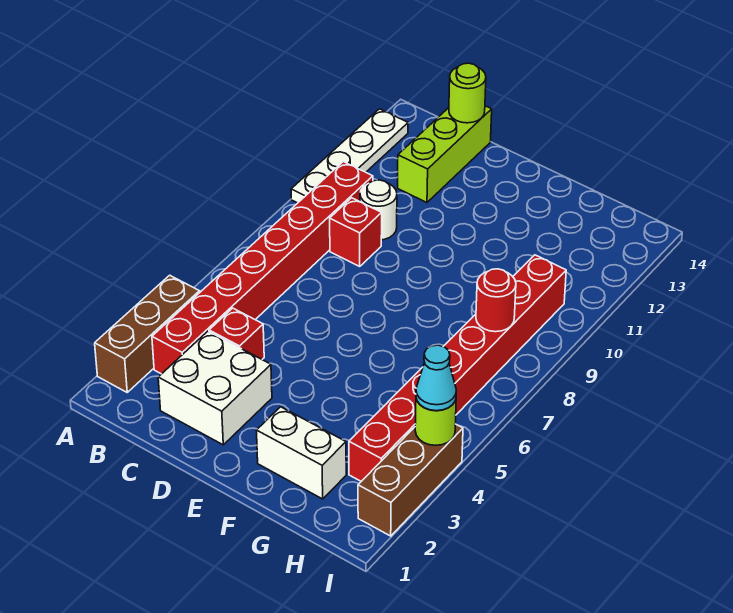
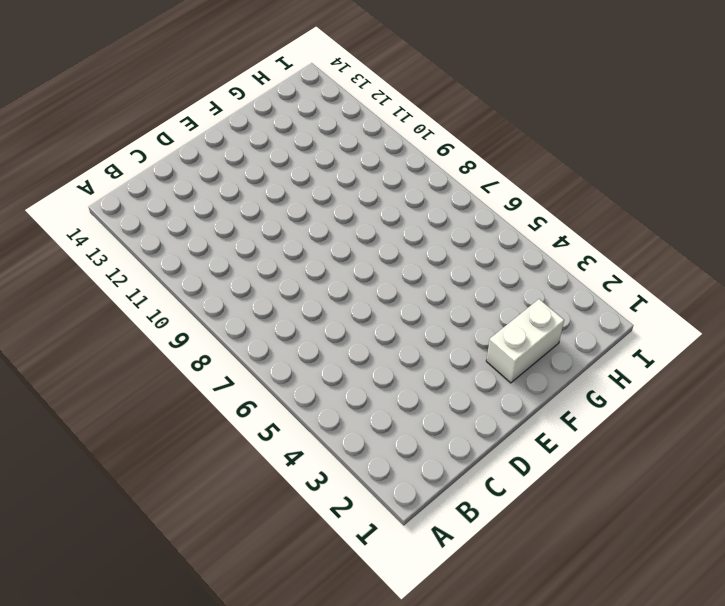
none -> brown 1x3 brick [95,275,200,392]
none -> white 1x4 plate [291,109,408,203]
none -> red 1x8 brick [152,162,373,374]

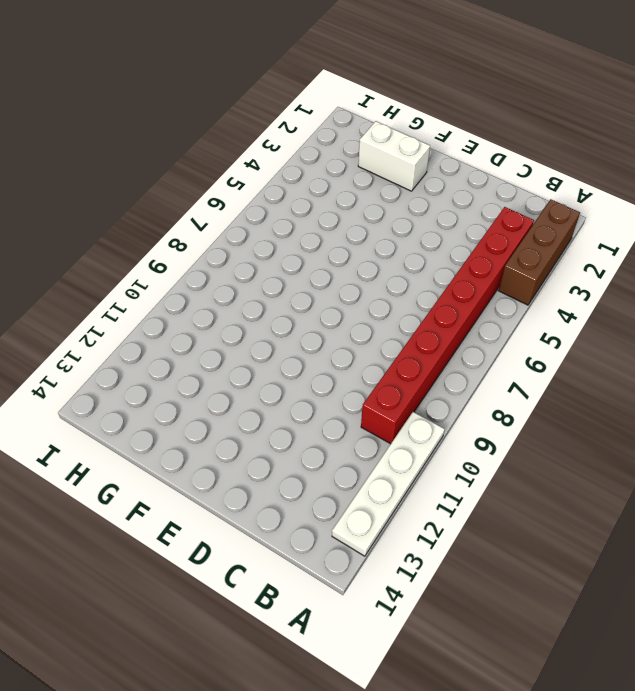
none -> white 2x2 brick [158,331,272,445]
none -> red 1x1 brick [209,308,264,359]
none -> red 1x1 brick [330,198,382,266]

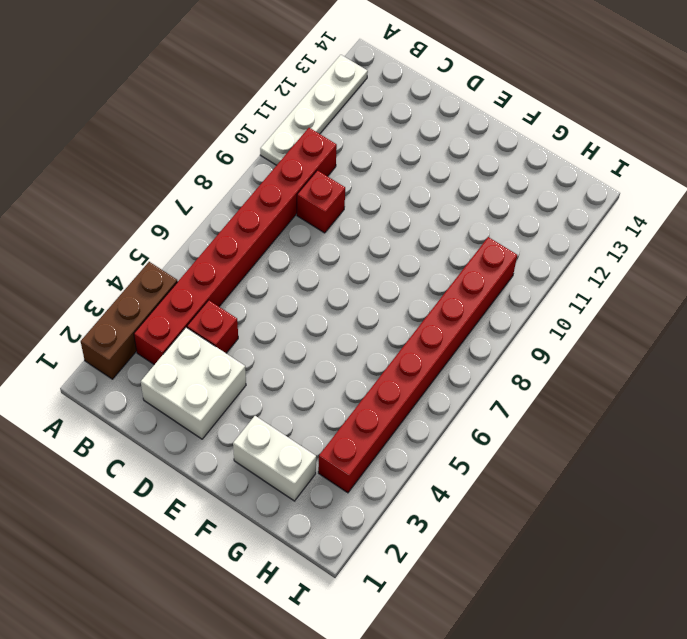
none -> white 1x1 round brick [360,180,397,240]
none -> lime 1x3 brick [398,106,492,203]
none -> brown 1x3 brick [358,424,463,536]

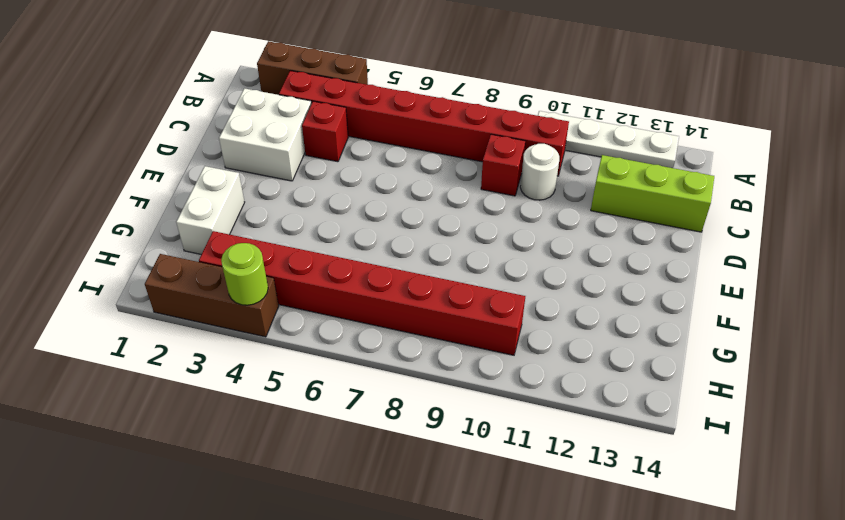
none -> lime 1x1 round brick [449,63,486,123]
none -> red 1x1 round brick [476,269,516,332]
none -> cyan 1x1 cone [416,345,456,411]

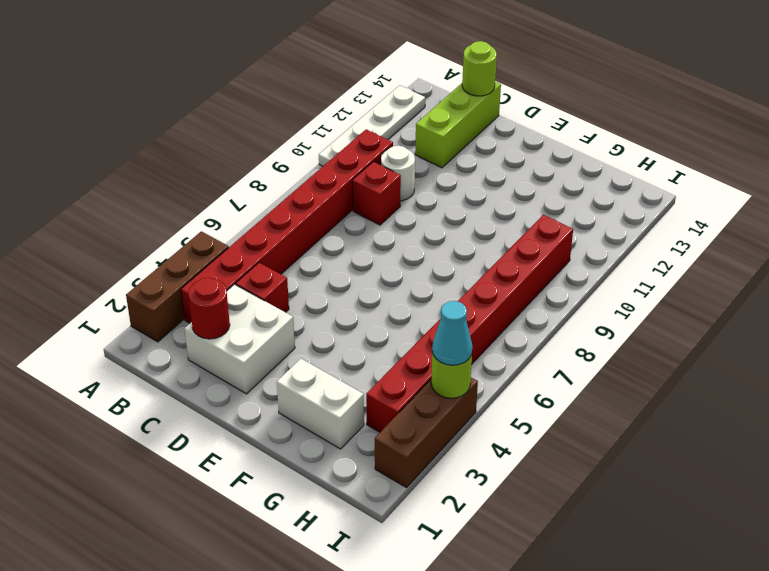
red 1x1 round brick [188,278,230,339] -> red 1x1 round brick moved to [476,269,516,332]

